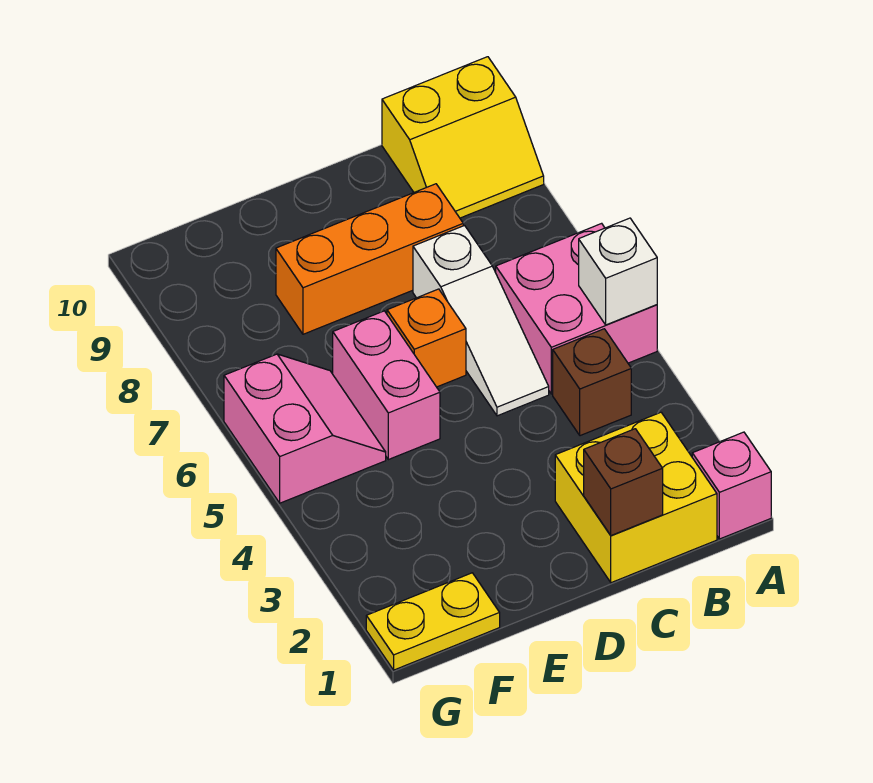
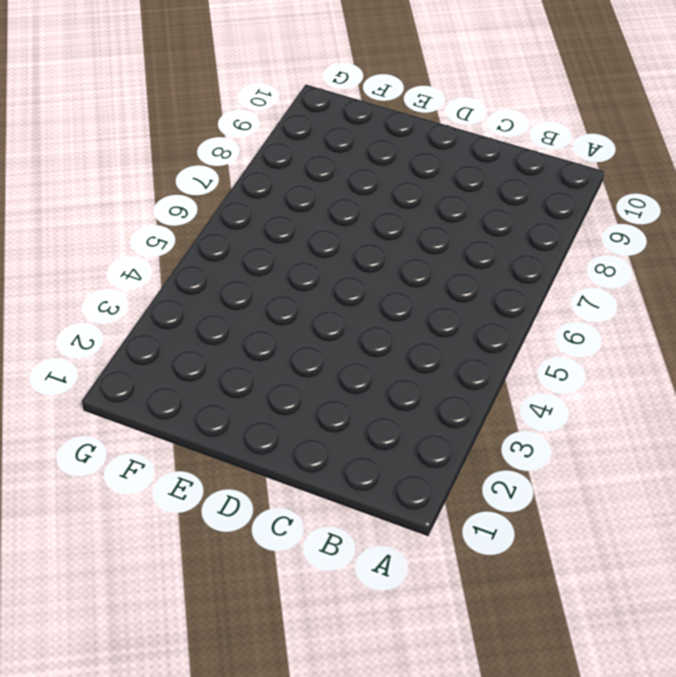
none -> pink 1x1 brick [692,432,771,539]
none -> pink 2x2 brick [496,223,657,394]
none -> yellow 2x2 slope [382,57,544,218]

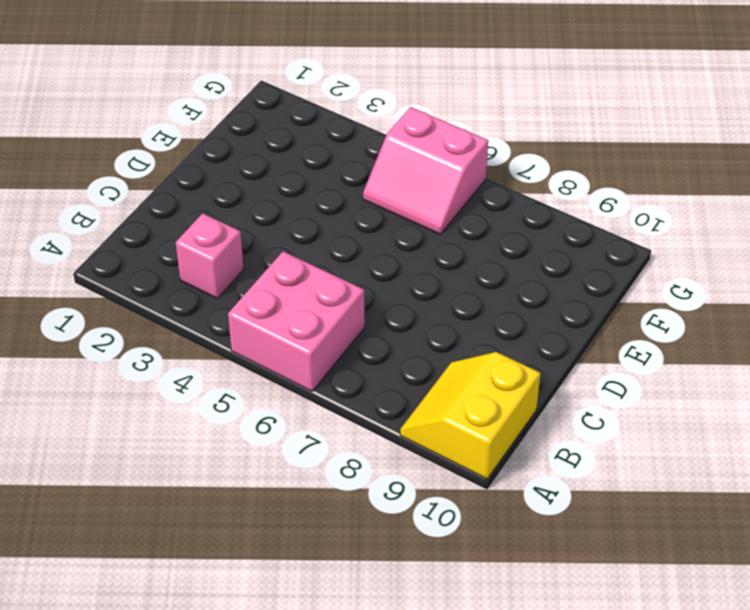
pink 1x1 brick [176,213,244,298] -> pink 1x1 brick moved to [692,432,771,539]
none -> yellow 2x2 brick [555,412,717,583]
none -> brown 1x1 brick [553,329,631,436]
none -> white 1x3 slope [413,226,549,416]

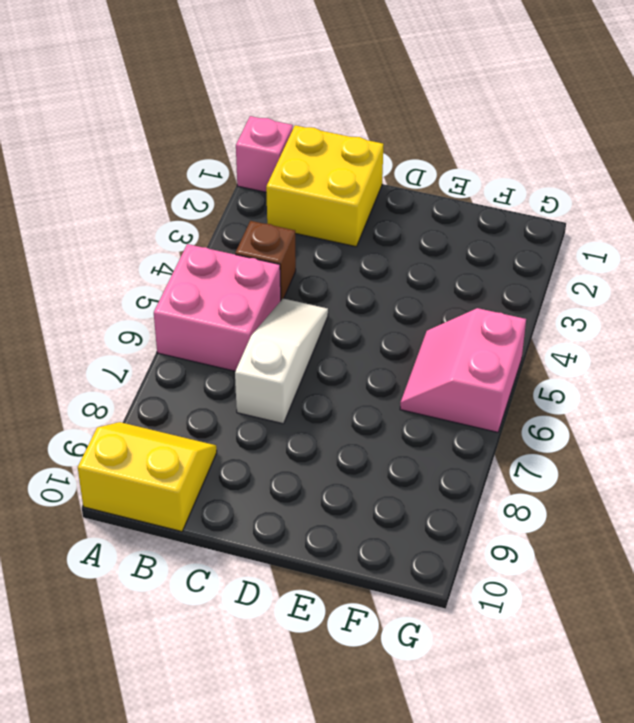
none -> orange 1x3 brick [276,184,463,334]
none -> orange 1x1 brick [387,289,466,387]
none -> pink 1x2 brick [333,311,440,460]

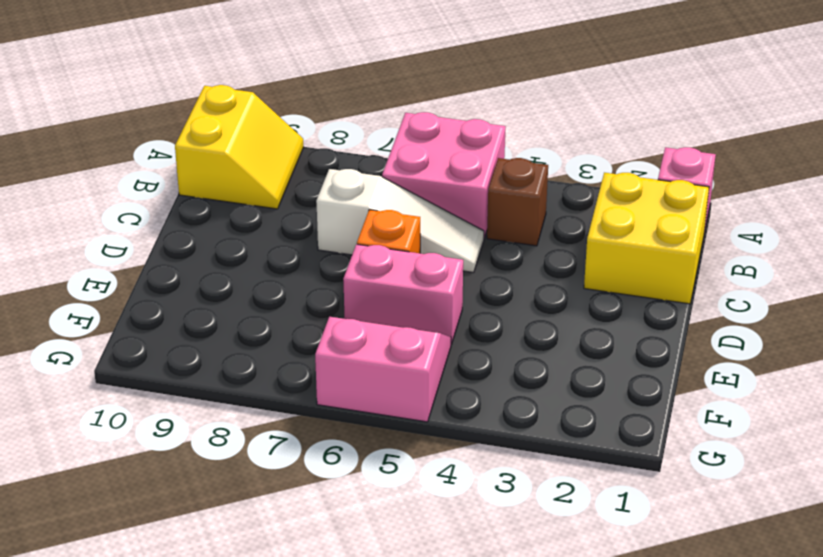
none -> orange 1x3 brick [276,184,463,334]
none -> yellow 1x2 plate [366,573,500,670]
none -> white 1x1 brick [579,218,657,325]

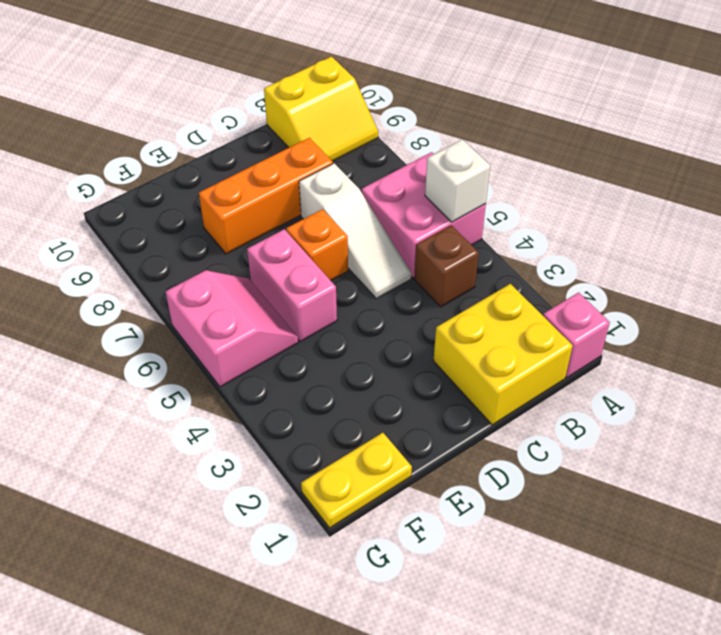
none -> brown 1x1 brick [584,429,663,535]

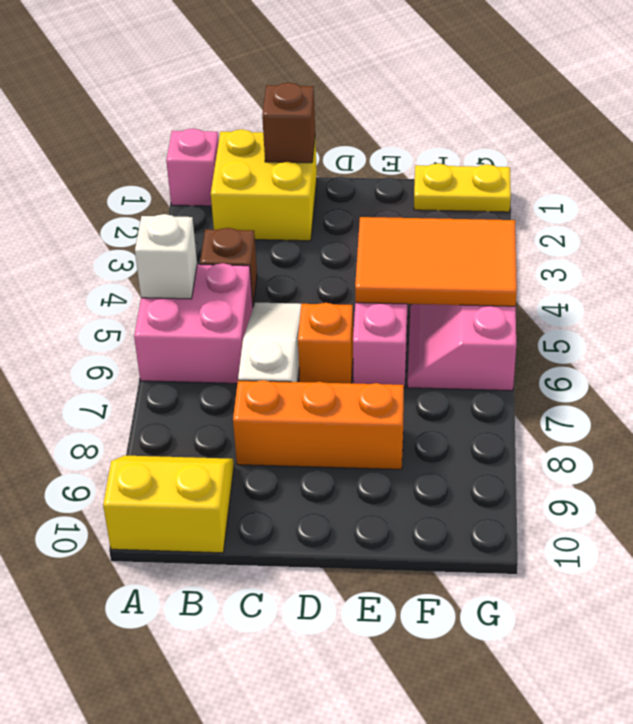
orange 2x3 tile [355,217,517,306] -> none

